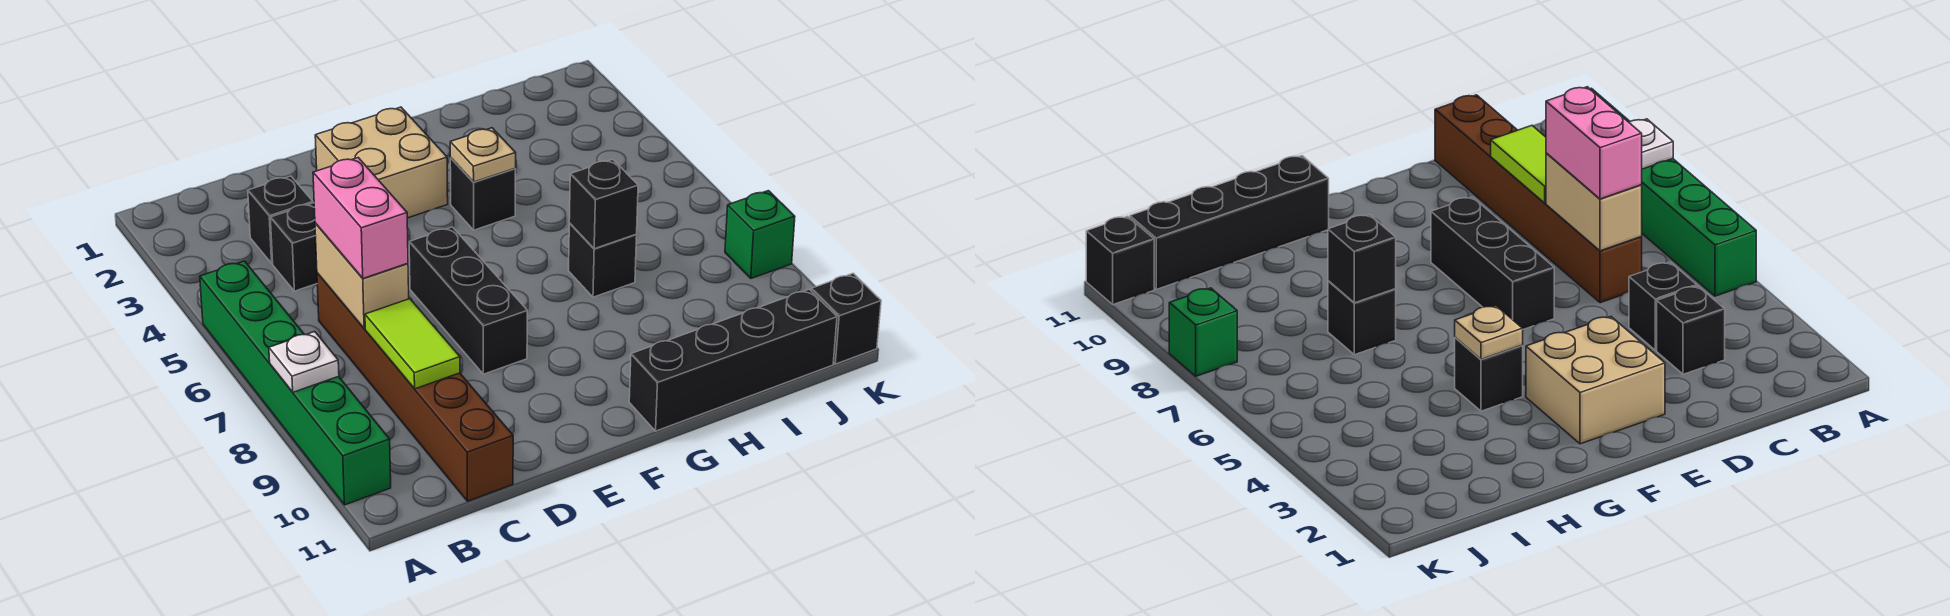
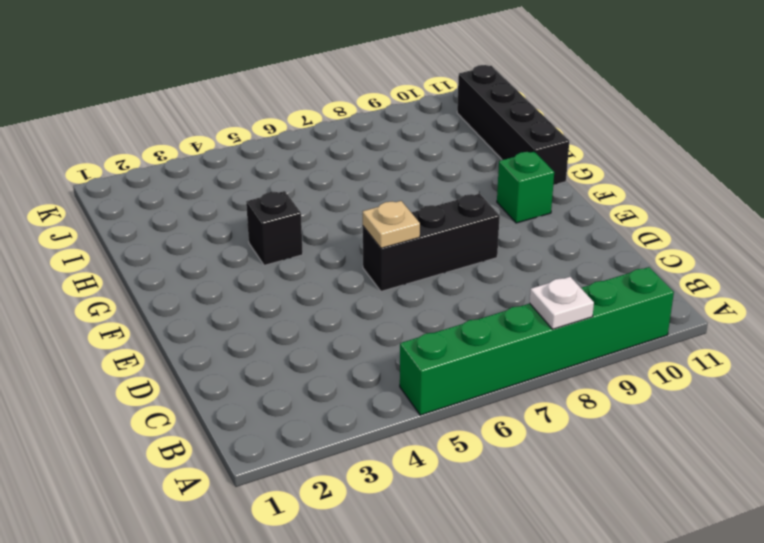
tan 1x1 plate [363,201,420,248] -> tan 1x1 plate moved to [450,128,516,182]
green 1x1 brick [497,152,554,223] -> green 1x1 brick moved to [725,191,795,278]
none -> black 1x1 brick [248,176,313,263]
none -> black 1x1 brick [270,203,317,291]
none -> brown 1x6 brick [317,273,513,501]

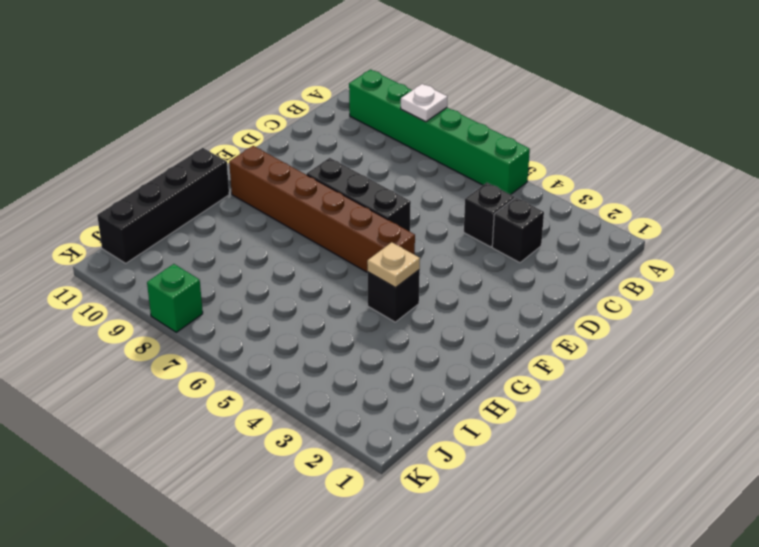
brown 1x6 brick [229,146,415,273] -> brown 1x6 brick moved to [317,273,513,501]
none -> tan 2x2 brick [315,107,448,218]
none -> black 1x1 brick [569,223,637,297]
none -> black 1x1 brick [811,273,881,364]

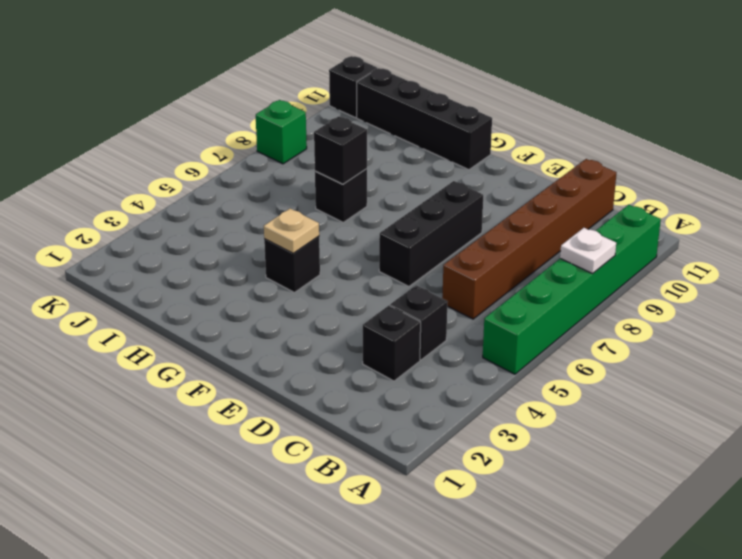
none -> tan 2x2 brick [315,107,448,218]
none -> tan 1x2 brick [315,223,409,329]
none -> lime 1x2 tile [365,299,460,389]

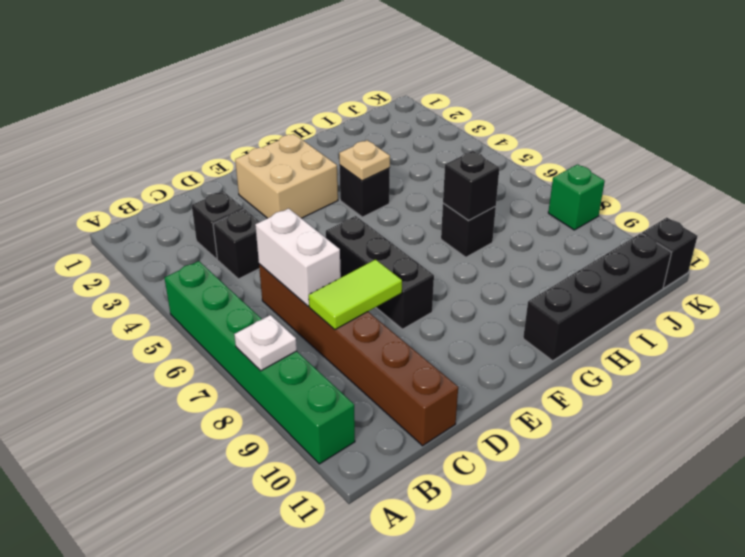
white 1x2 brick [255,208,341,306] -> tan 1x2 brick [315,223,409,329]
lime 1x2 tile [309,260,402,330] -> lime 1x2 tile turned to [365,299,460,389]
none -> pink 1x2 brick [313,158,408,278]

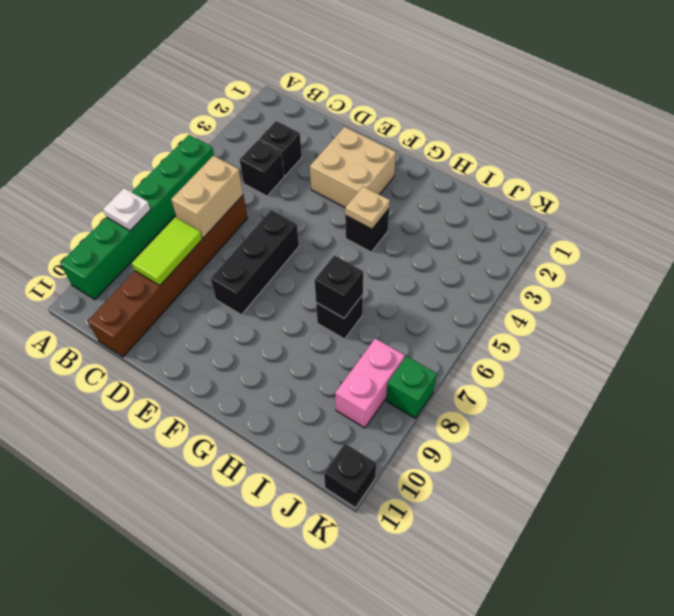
pink 1x2 brick [335,338,405,428] -> pink 1x2 brick moved to [313,158,408,278]
none -> black 1x4 brick [629,289,837,431]

